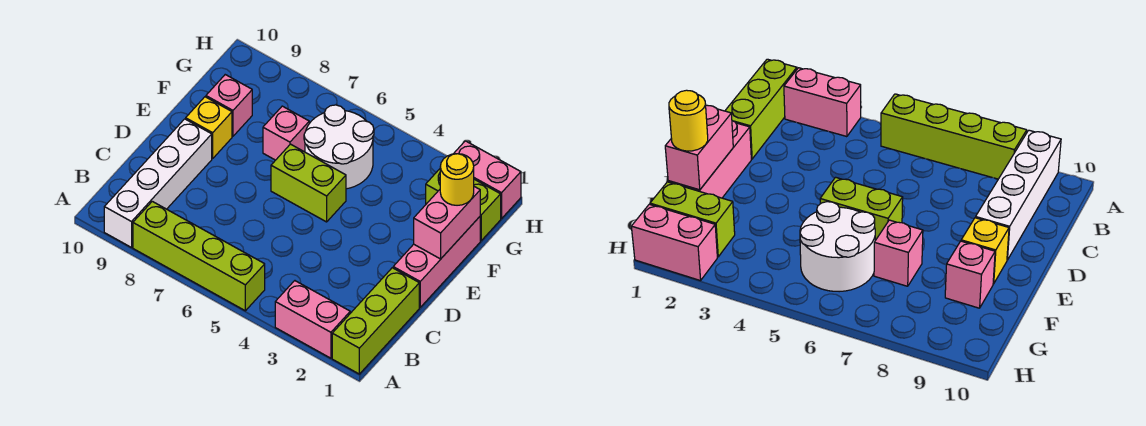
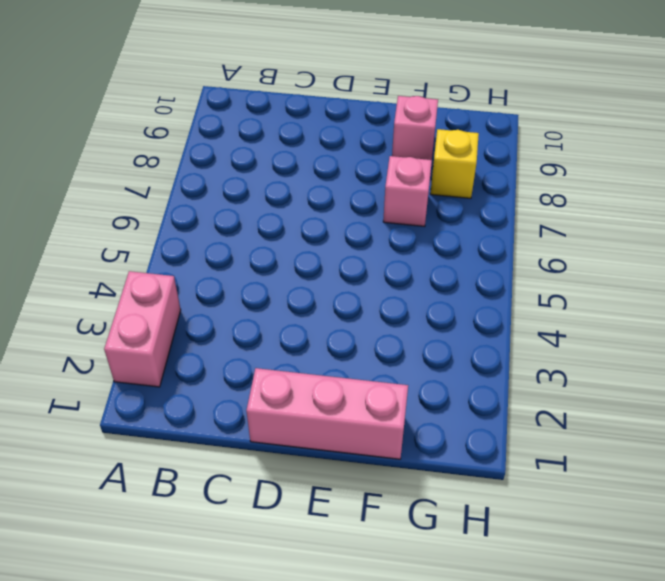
yellow 1x1 brick [430,129,479,198] -> yellow 1x1 brick moved to [186,97,232,159]
none -> lime 1x3 brick [332,268,419,374]
none -> lime 1x4 brick [133,201,265,311]
none -> white 1x4 brick [104,119,212,247]

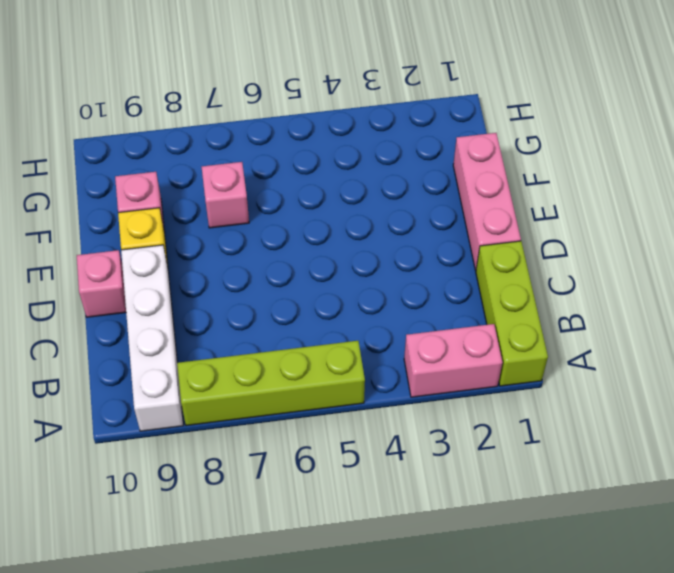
pink 1x1 brick [77,250,126,317] -> none
none -> lime 1x2 brick [271,144,346,222]
none -> white 2x2 round brick [304,105,374,189]
none -> lime 1x2 brick [426,169,501,241]

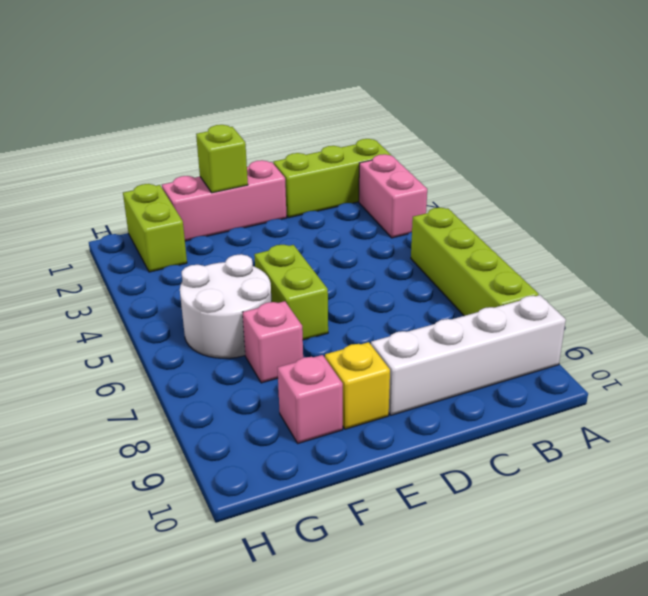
lime 1x1 brick [196,125,248,193] -> pink 1x2 brick [414,187,480,259]
none -> pink 1x2 brick [454,141,521,219]
none -> yellow 1x1 round brick [440,154,474,205]

